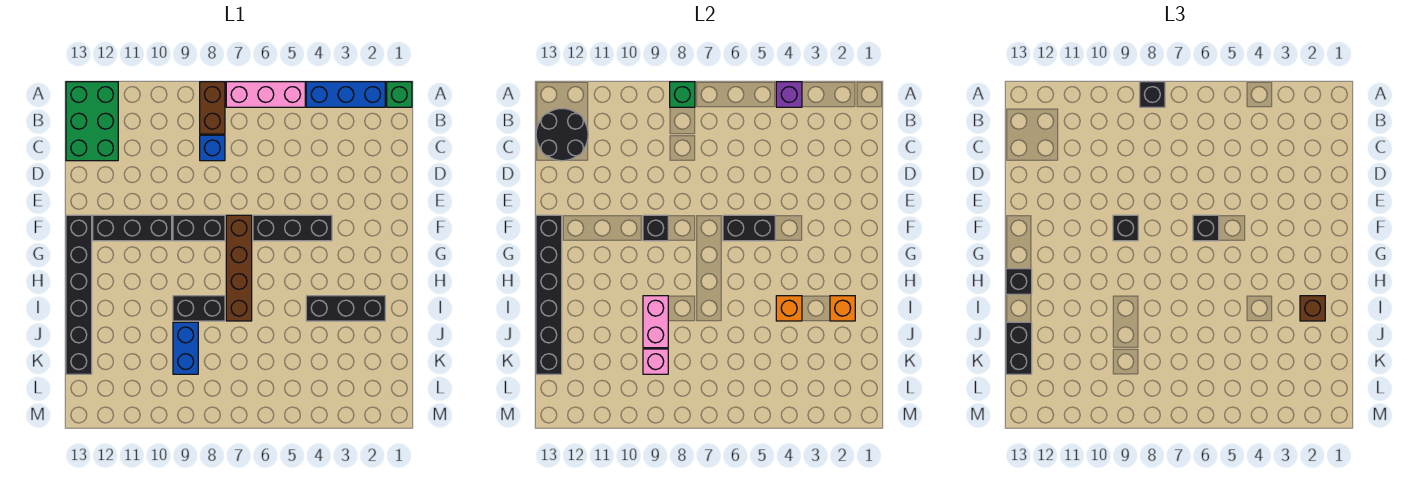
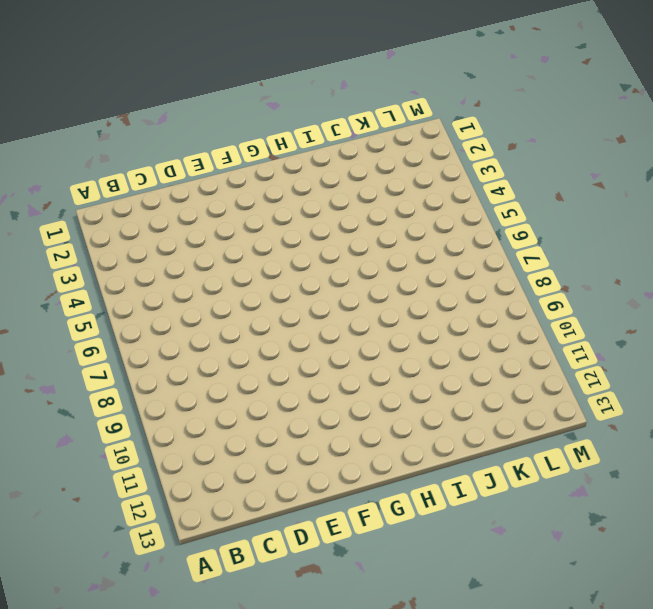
none -> green 1x1 brick [387,82,412,107]
none -> blue 1x3 brick [306,82,385,107]
none -> pink 1x3 brick [226,82,305,107]
none -> brown 1x2 brick [200,82,225,134]

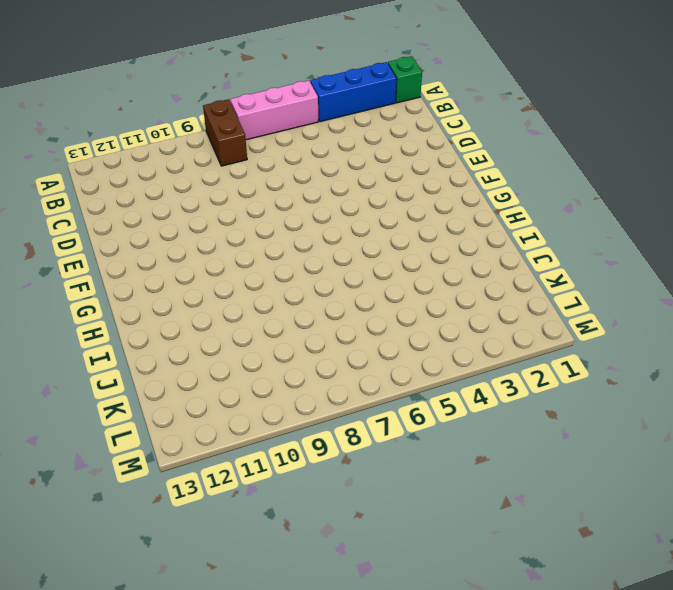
none -> green 2x3 brick [66,82,118,161]
none -> blue 1x1 brick [200,135,225,161]
none -> black 1x3 brick [253,215,332,241]
none -> brown 1x4 brick [226,215,252,321]

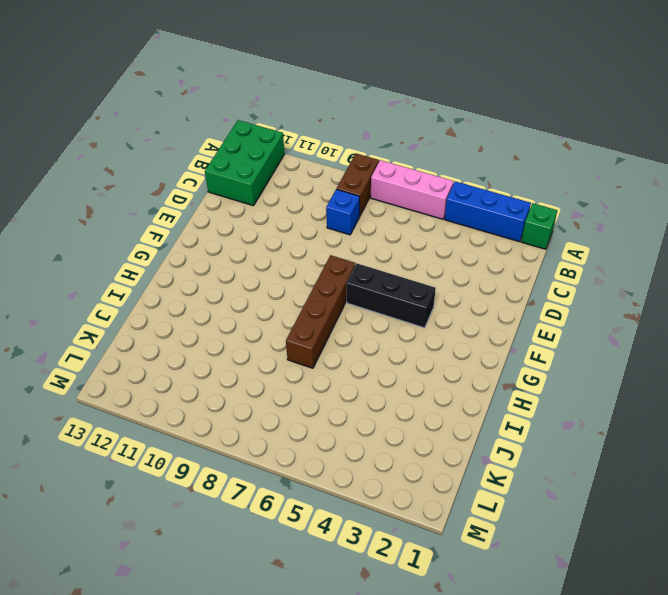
none -> black 1x2 brick [173,215,225,241]
none -> black 1x3 brick [93,215,172,241]
none -> black 1x6 brick [66,215,92,374]
none -> black 1x3 brick [306,296,385,321]

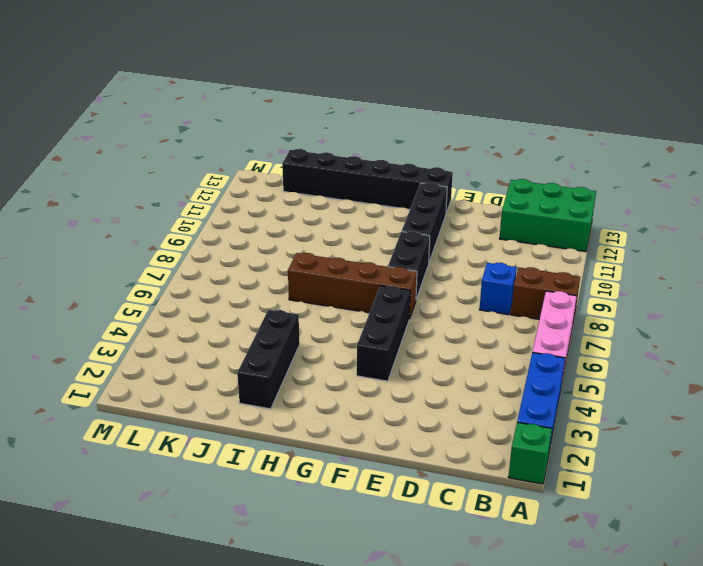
none -> black 1x2 brick [173,296,225,321]
none -> blue 1x2 brick [173,322,198,374]
none -> purple 1x1 brick [776,82,802,107]
none -> green 1x1 brick [670,82,695,107]

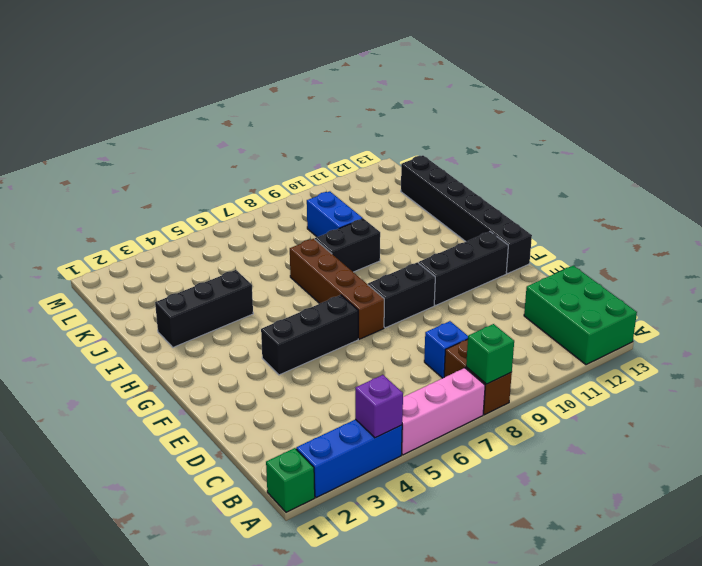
none -> black 2x2 round brick [536,109,588,161]
none -> black 1x2 brick [723,215,775,241]
none -> black 1x1 brick [643,215,668,241]
none -> black 1x6 brick [536,215,562,374]

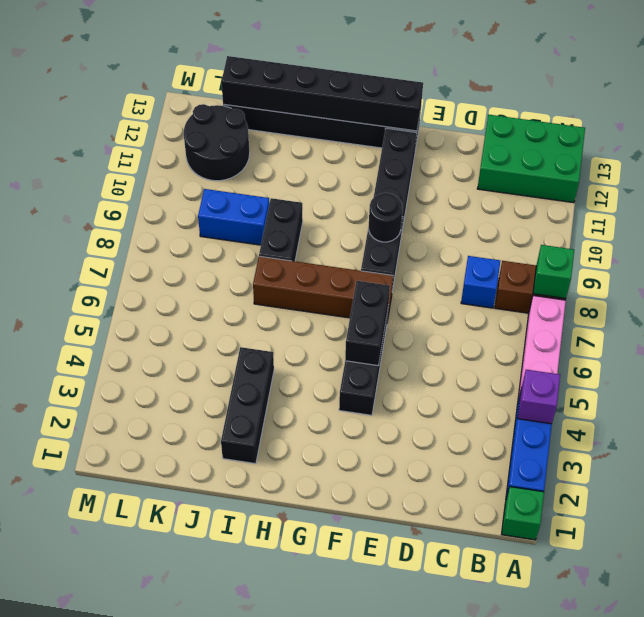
black 1x1 round brick [369,193,402,242] -> black 1x1 brick [643,215,668,241]
black 2x2 round brick [184,104,250,181] -> black 2x2 round brick moved to [536,109,588,161]
none -> orange 1x1 brick [830,296,855,321]
none -> orange 1x1 brick [776,296,802,321]
none -> pink 1x2 brick [643,296,668,348]
none -> pink 1x1 brick [643,349,668,374]

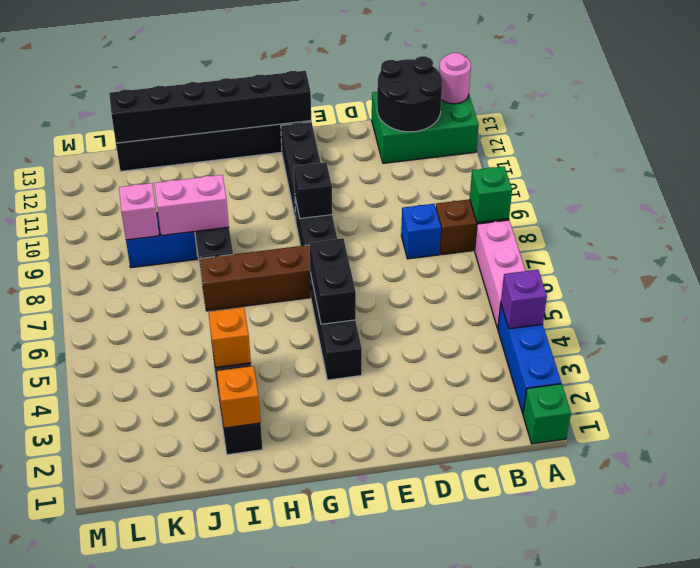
pink 1x1 round brick [439,53,471,104] -> none
none -> black 1x1 brick [1140,82,1165,107]
none -> black 1x1 brick [1193,215,1219,241]
none -> black 1x1 brick [1113,215,1138,241]
none -> black 1x1 brick [1006,269,1032,294]

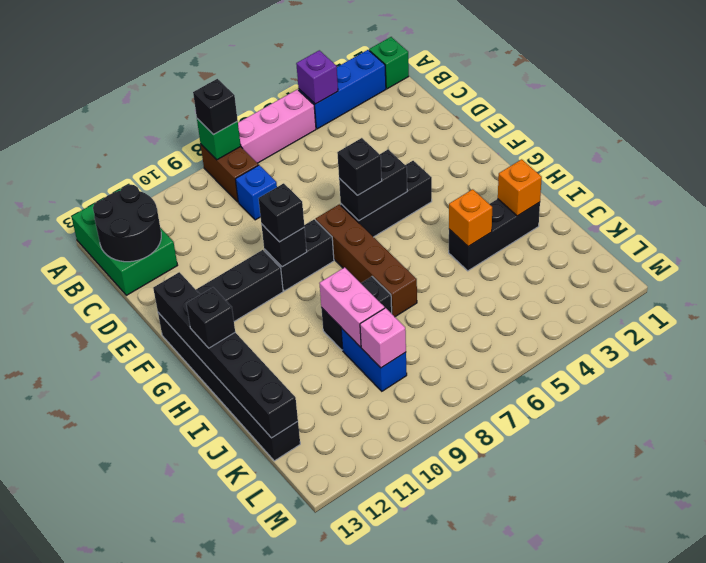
none -> brown 1x1 brick [1300,296,1325,321]
none -> black 1x2 brick [1006,322,1032,374]

